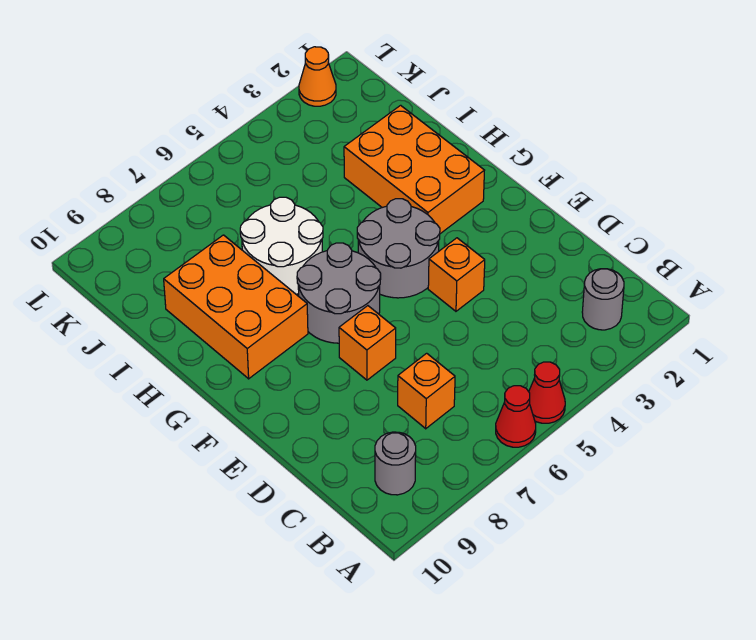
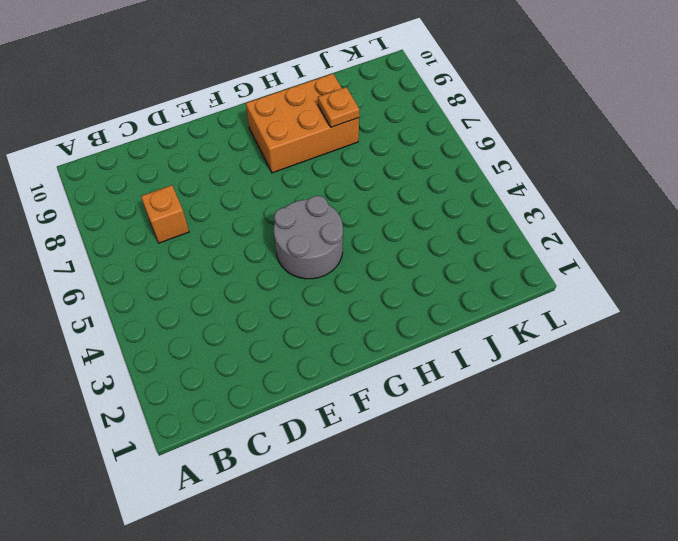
orange 1x1 plate [318,87,359,127] -> none
none -> red 1x1 cone [529,362,565,423]
none -> red 1x1 cone [496,386,536,447]
none -> grey 1x1 round brick [582,269,624,330]

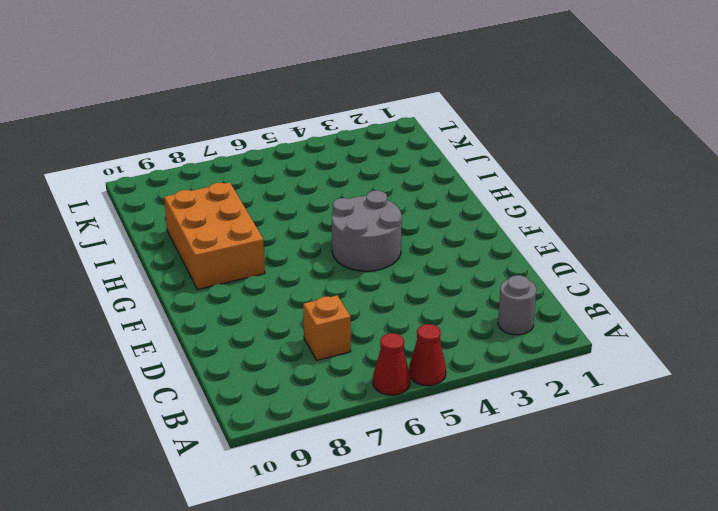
none -> grey 1x1 round brick [375,432,416,495]
none -> orange 1x1 brick [428,238,485,311]
none -> orange 1x1 brick [339,306,396,380]

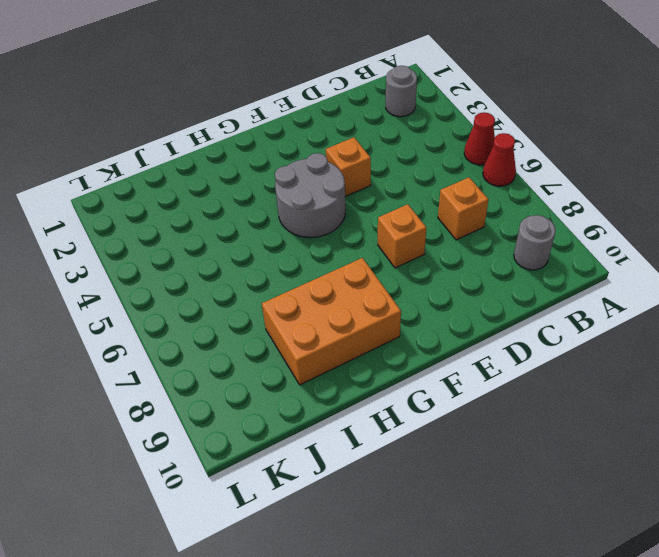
none -> grey 2x2 round brick [297,243,381,343]
none -> orange 2x3 brick [344,105,485,234]
none -> white 2x2 round brick [240,197,323,294]

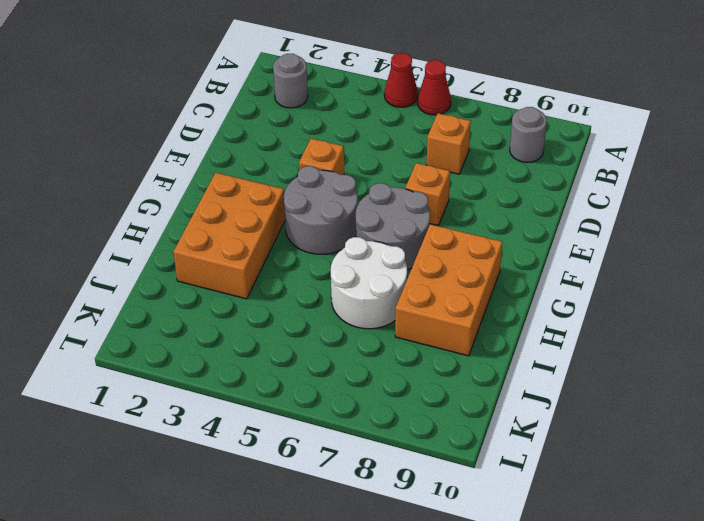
none -> orange 1x1 cone [299,47,336,106]

